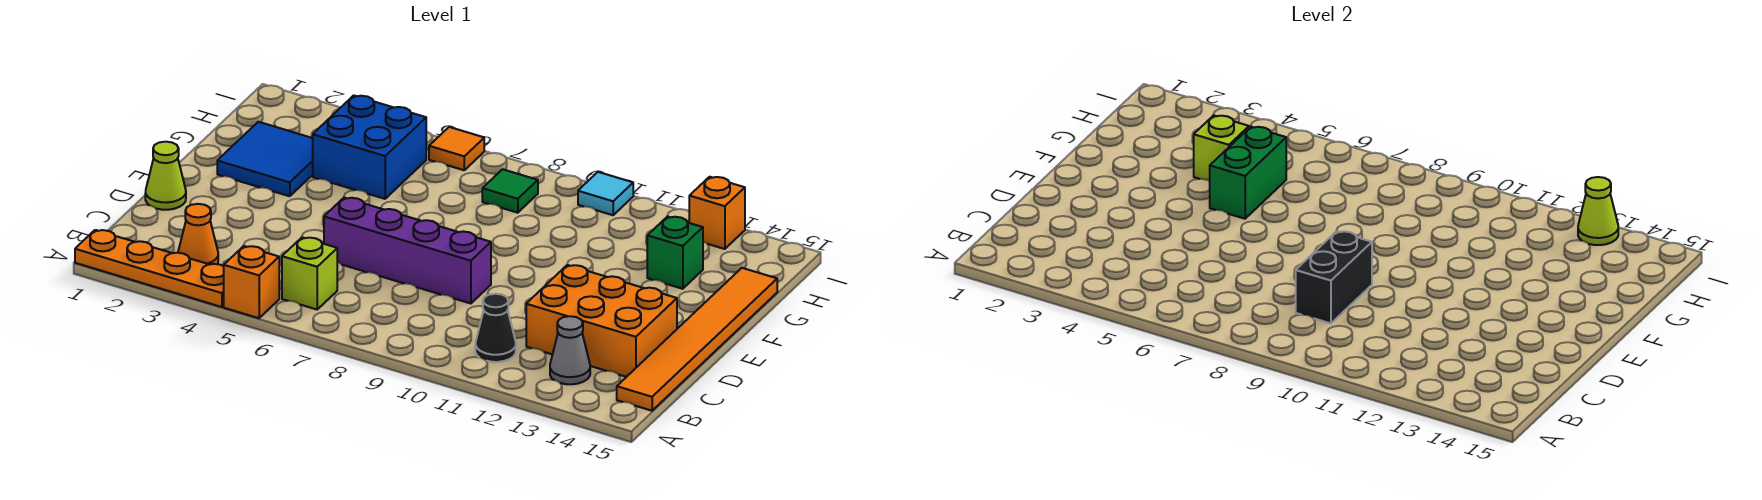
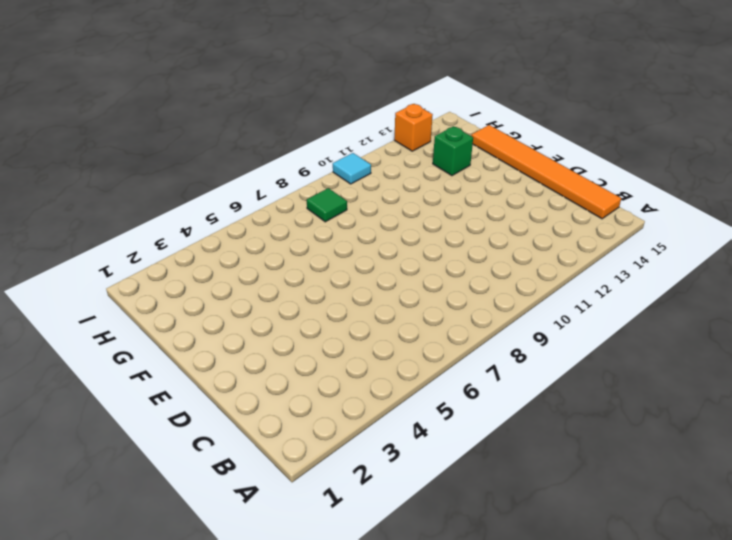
none -> orange 1x4 plate [75,230,224,307]
none -> orange 1x1 brick [224,246,279,318]
none -> orange 1x1 cone [178,204,218,264]

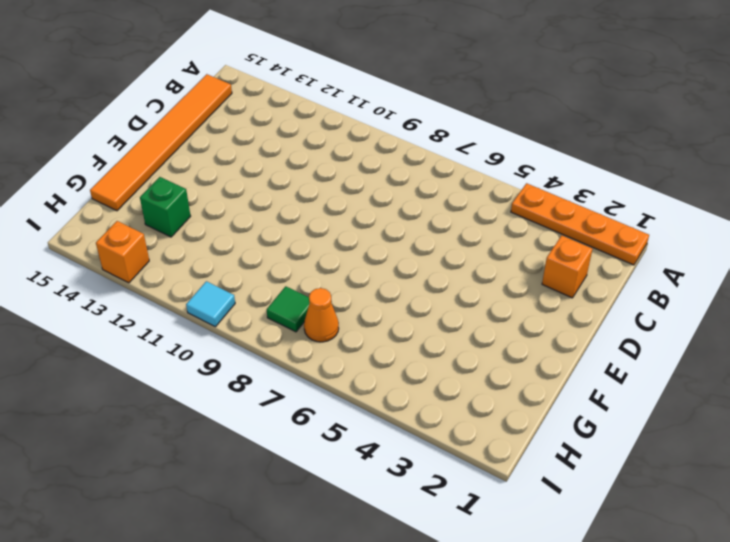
orange 1x1 brick [542,235,592,298] -> orange 1x1 brick moved to [224,246,279,318]
orange 1x1 cone [304,288,339,342] -> orange 1x1 cone moved to [178,204,218,264]
none -> lime 1x1 brick [282,237,337,309]
none -> black 1x1 cone [475,294,516,362]
none -> grey 1x1 cone [550,316,590,384]

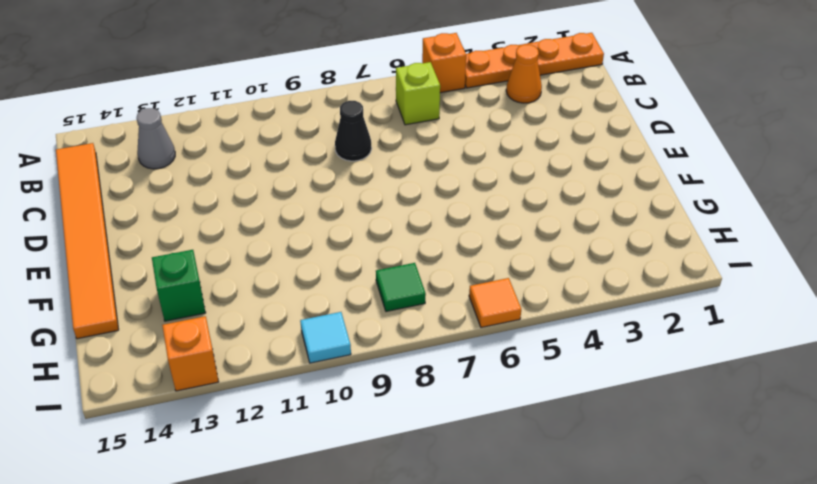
black 1x1 cone [335,101,372,161] -> black 1x1 cone moved to [475,294,516,362]
none -> orange 2x3 brick [526,265,677,377]
none -> lime 1x1 cone [145,142,186,210]
none -> purple 1x4 brick [324,198,491,304]

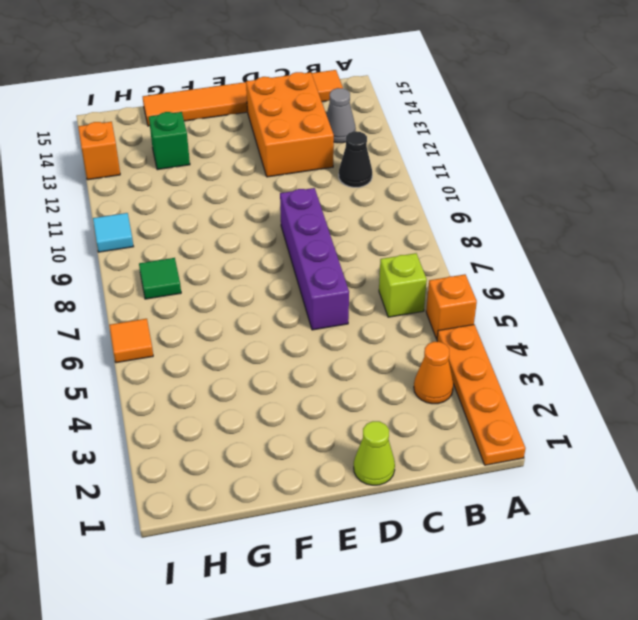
none -> blue 2x2 tile [217,122,313,196]
none -> blue 2x2 brick [313,96,426,199]
none -> black 1x2 brick [1296,231,1372,323]

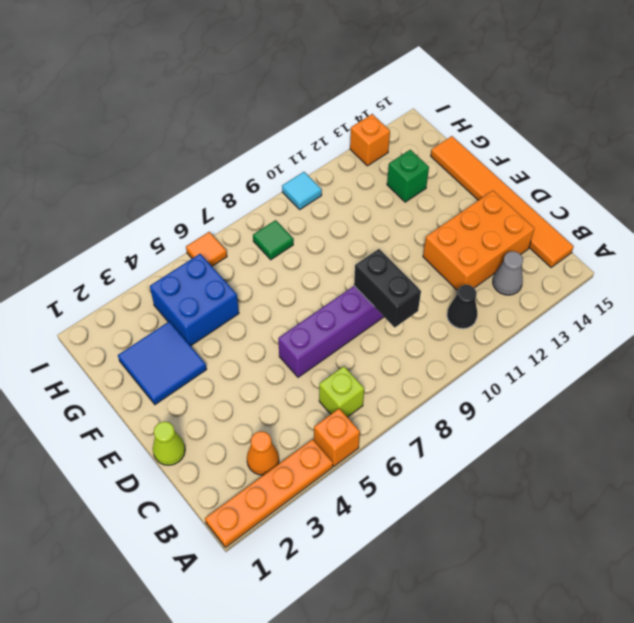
none -> green 1x2 brick [1210,127,1286,219]
none -> lime 1x1 brick [1194,115,1249,181]
none -> lime 1x1 cone [1578,177,1618,245]

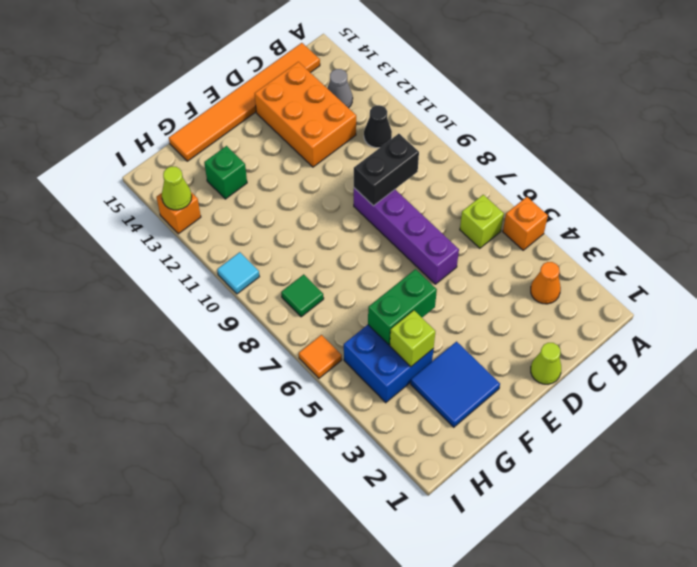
none -> orange 1x4 plate [75,230,224,307]

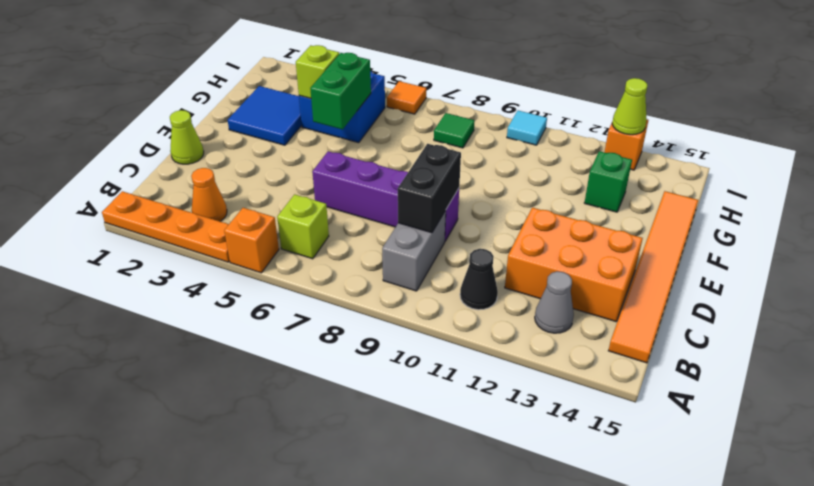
grey 1x2 brick [382,211,446,291] -> none

